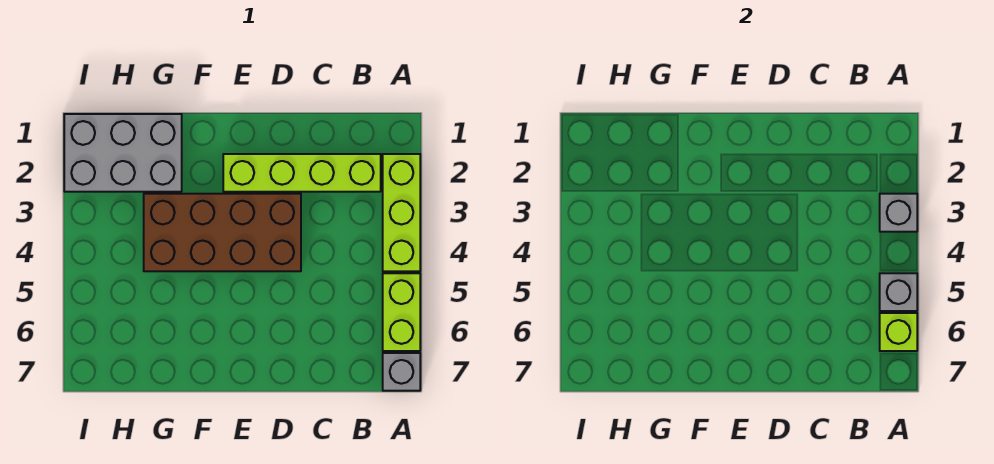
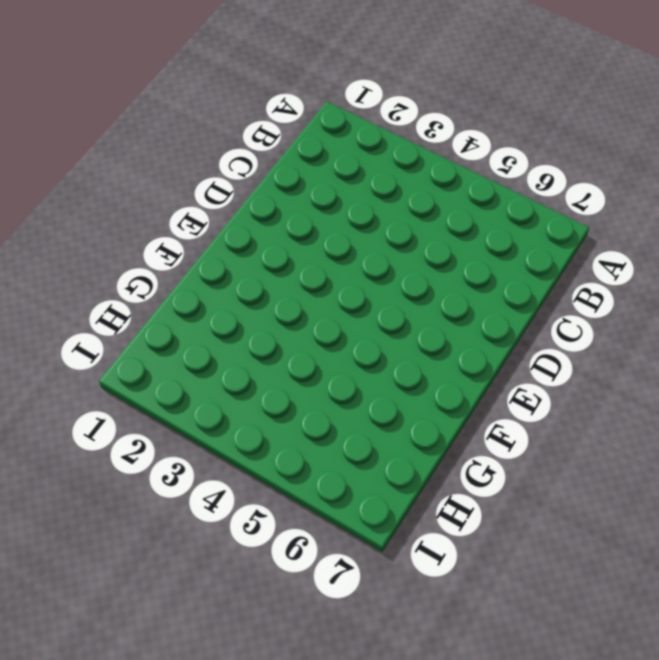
none -> lime 1x3 brick [383,154,420,271]
none -> lime 1x2 brick [383,273,420,351]

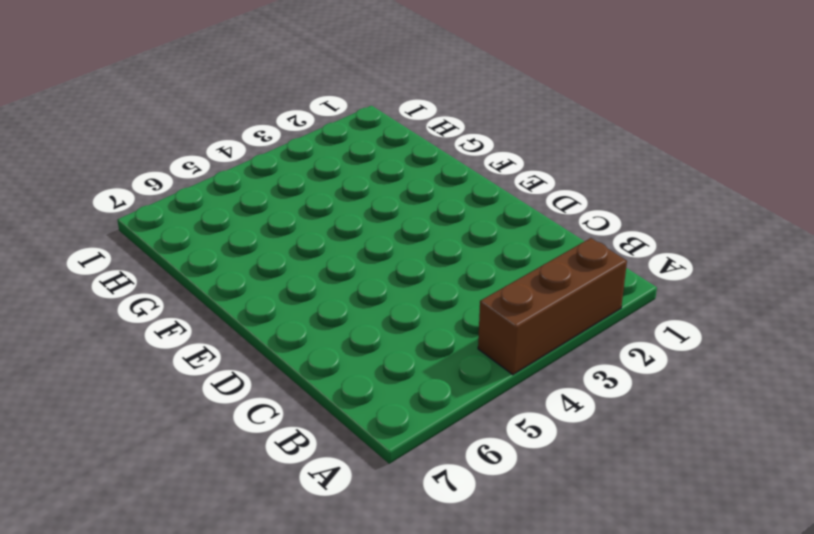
brown 1x3 brick [478,238,627,375] -> lime 1x3 brick [383,154,420,271]
none -> lime 1x2 brick [383,273,420,351]
none -> grey 1x1 brick [383,353,420,391]

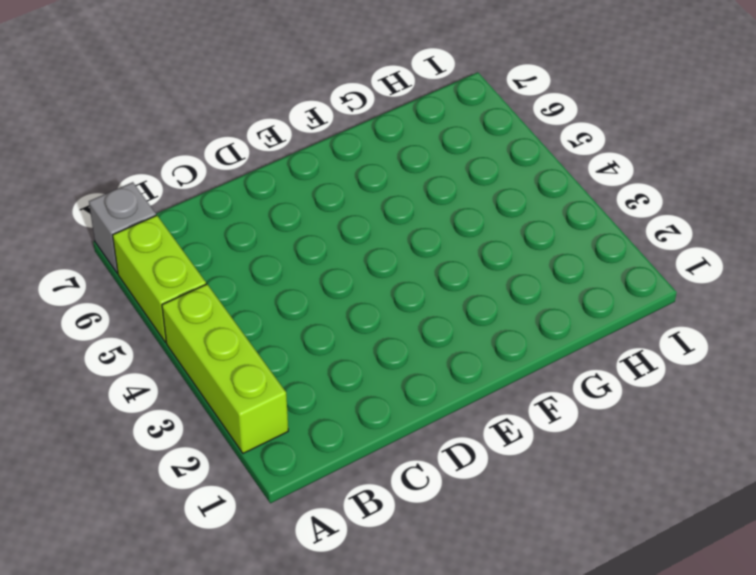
none -> lime 1x4 brick [223,154,381,192]
none -> brown 2x4 brick [144,194,301,271]

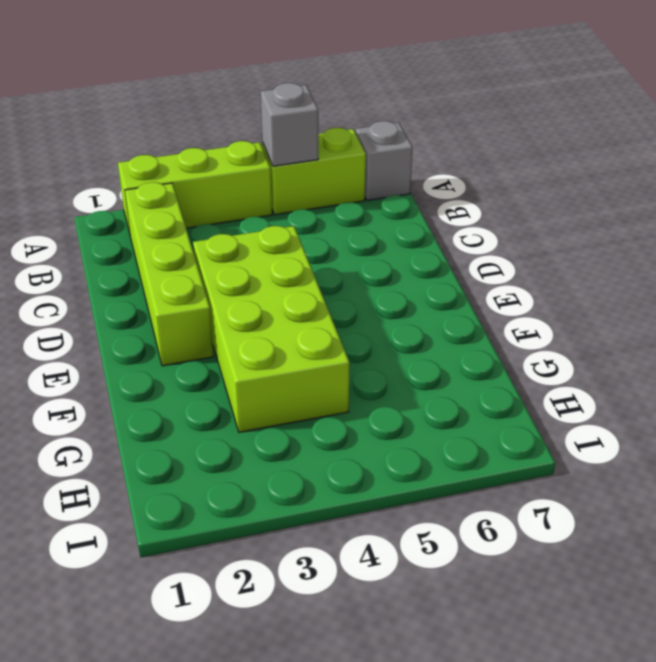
lime 2x4 brick [193,226,350,432] -> brown 2x4 brick [144,194,301,271]
none -> grey 2x3 brick [64,114,182,192]
none -> grey 1x1 brick [880,194,917,232]

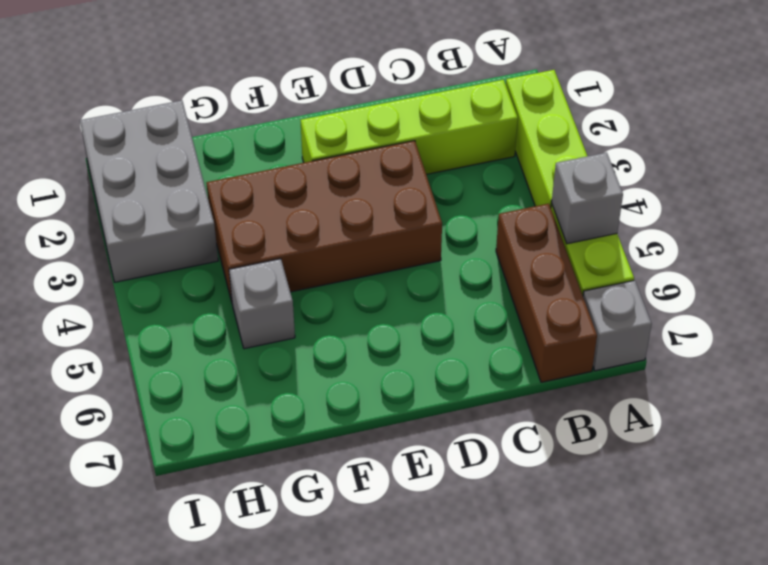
brown 1x3 brick [496,204,597,382] -> none
grey 1x1 brick [229,259,295,349] -> grey 1x1 brick moved to [880,194,917,232]
grey 2x3 brick [80,100,218,282] -> grey 2x3 brick turned to [64,114,182,192]
none -> lime 1x1 brick [880,313,917,351]

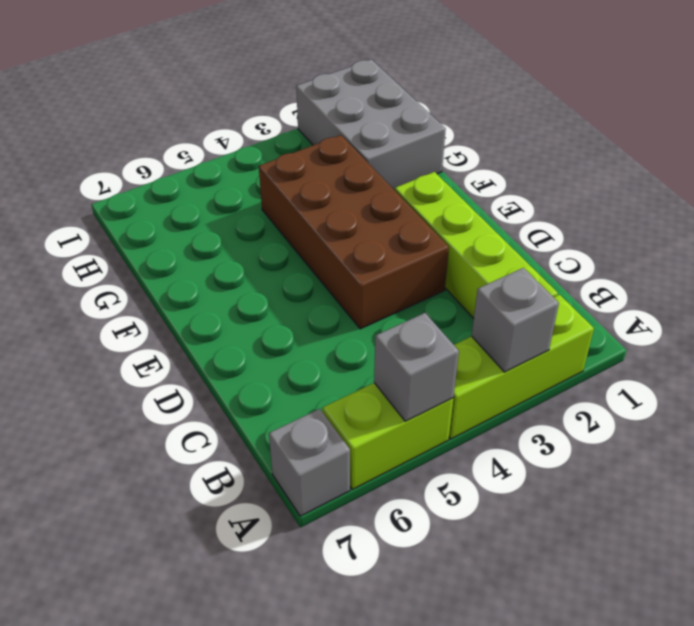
none -> lime 1x1 brick [880,313,917,351]

